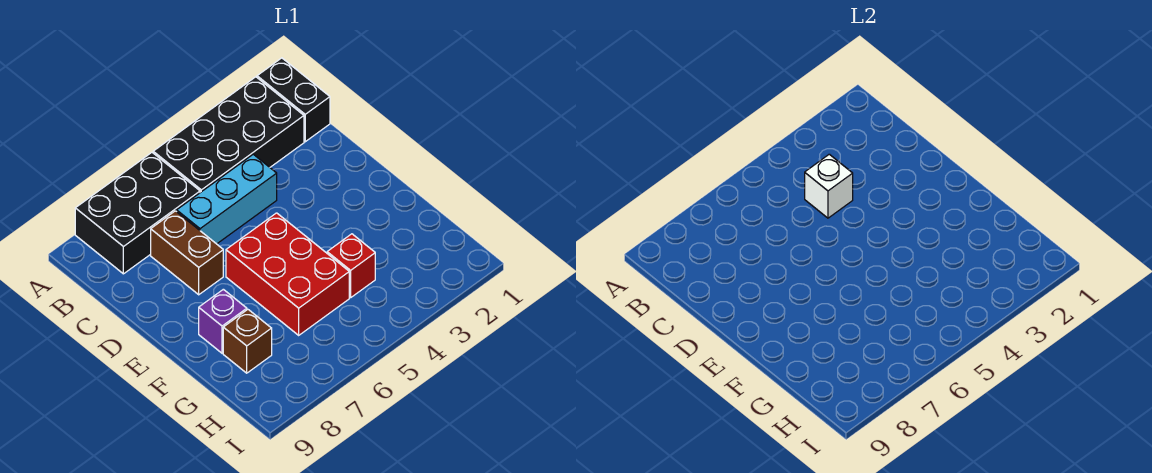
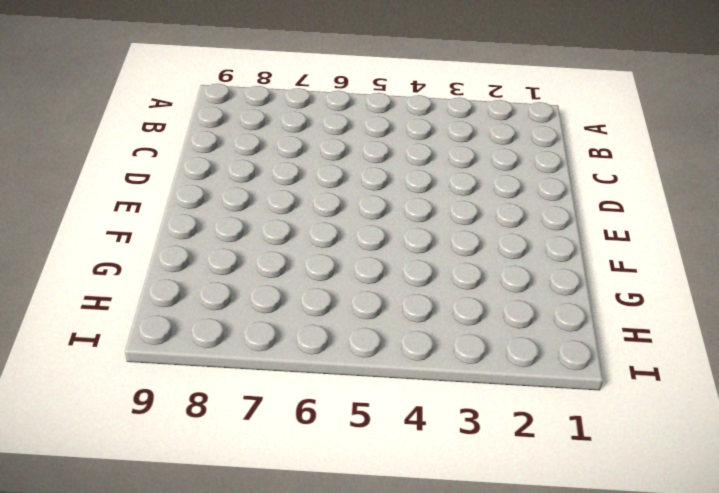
none -> black 1x2 brick [257,58,330,142]
none -> black 2x4 brick [153,77,304,193]

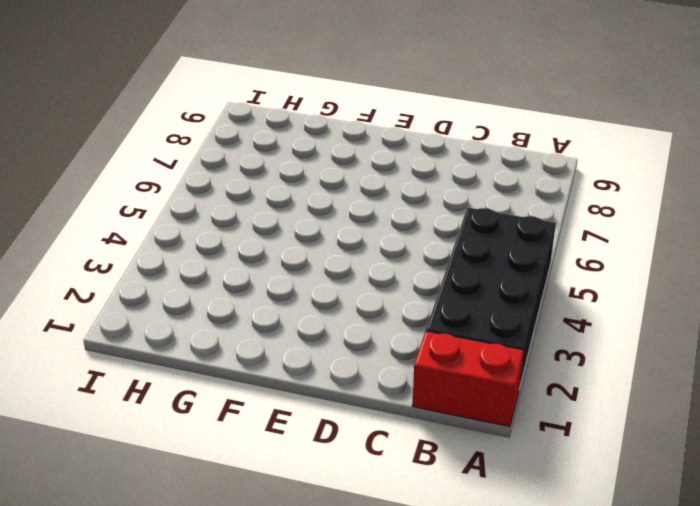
red 1x2 brick [412,331,524,427] -> black 1x2 brick [257,58,330,142]
none -> black 2x3 brick [75,153,200,274]
none -> cyan 1x3 brick [177,154,277,244]

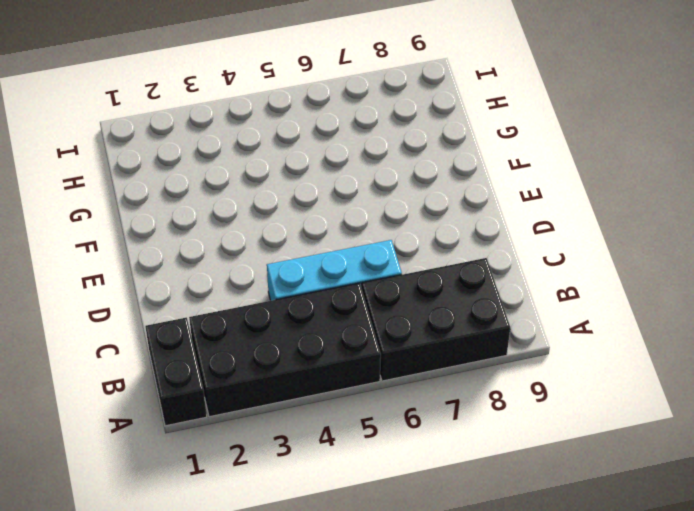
none -> brown 1x2 brick [151,211,223,295]
none -> red 2x3 brick [226,213,349,335]

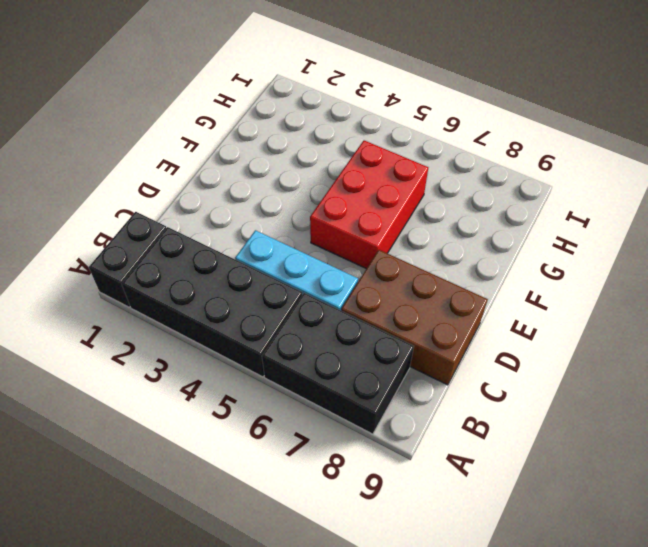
brown 2x3 brick [341,250,488,385] -> brown 1x2 brick [151,211,223,295]
none -> purple 1x1 brick [199,289,247,353]
none -> red 1x1 brick [327,234,375,298]

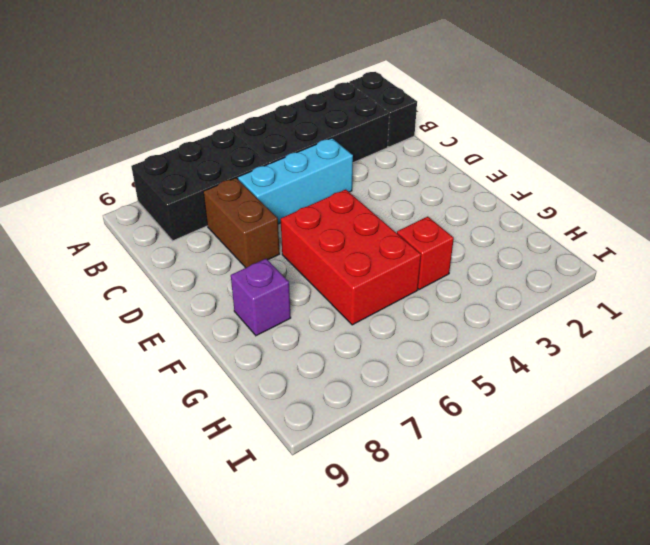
none -> brown 1x1 brick [223,310,272,373]
none -> white 1x1 brick [805,154,853,218]

